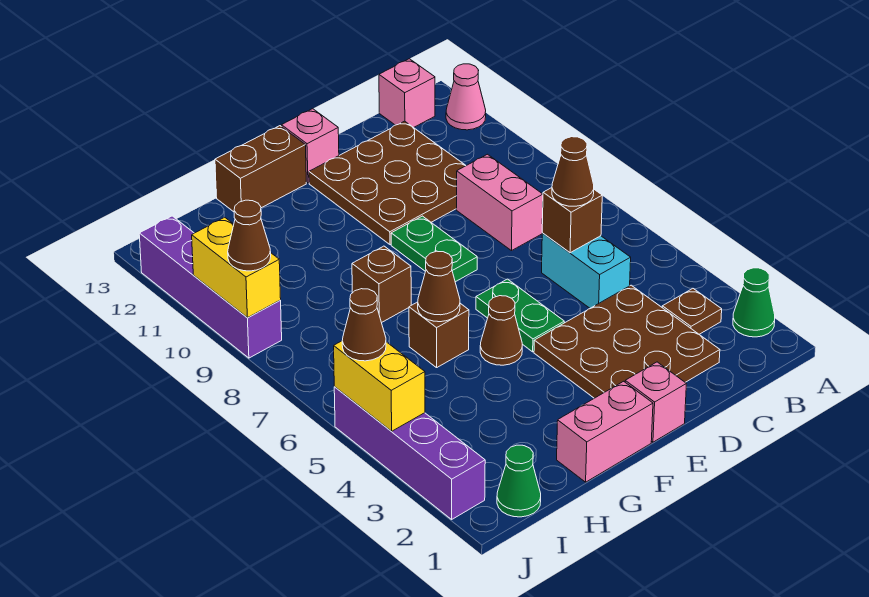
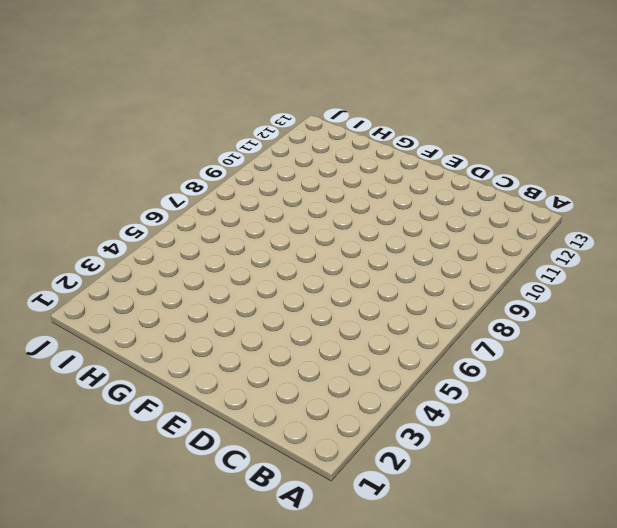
none -> green 1x1 cone [733,268,775,337]
none -> pink 1x1 cone [446,64,486,130]
none -> brown 1x1 plate [662,288,722,334]

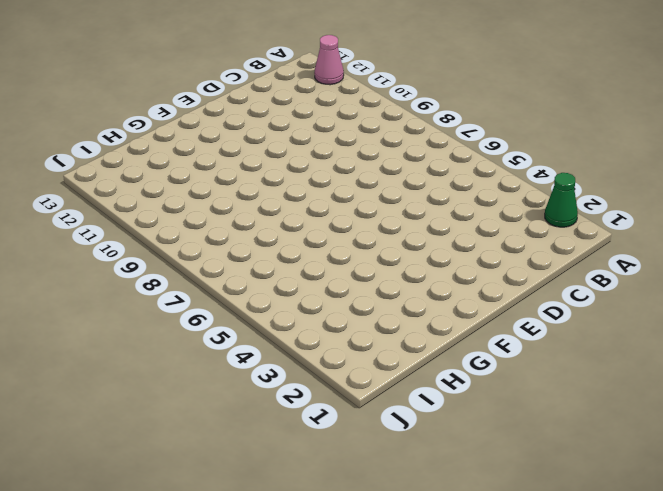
none -> brown 1x1 plate [662,288,722,334]
none -> pink 1x1 brick [379,59,435,128]
none -> brown 3x3 plate [534,285,720,398]

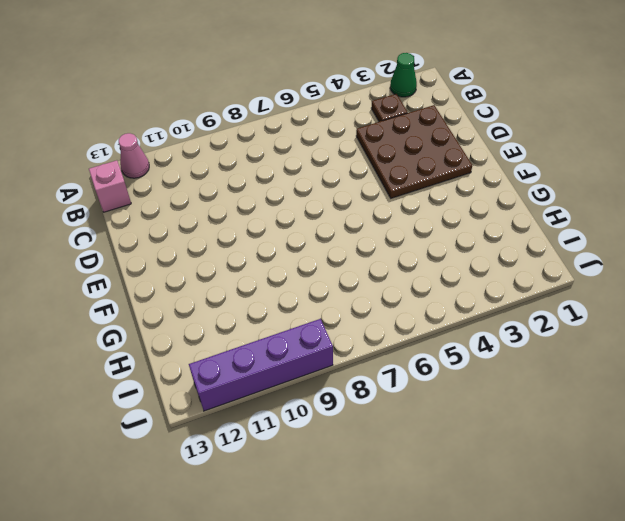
none -> cyan 1x2 brick [542,233,631,308]
none -> pink 1x2 brick [456,154,543,251]
none -> brown 3x3 plate [309,121,466,245]

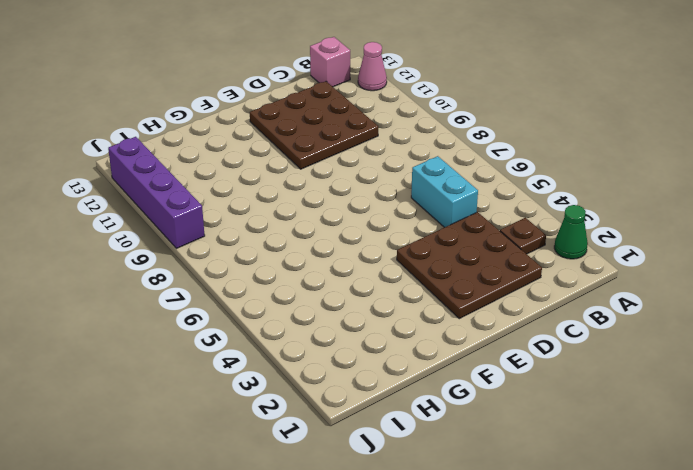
none -> pink 1x2 brick [456,154,543,251]
none -> pink 1x1 brick [625,362,686,442]
none -> green 1x2 plate [476,279,564,352]

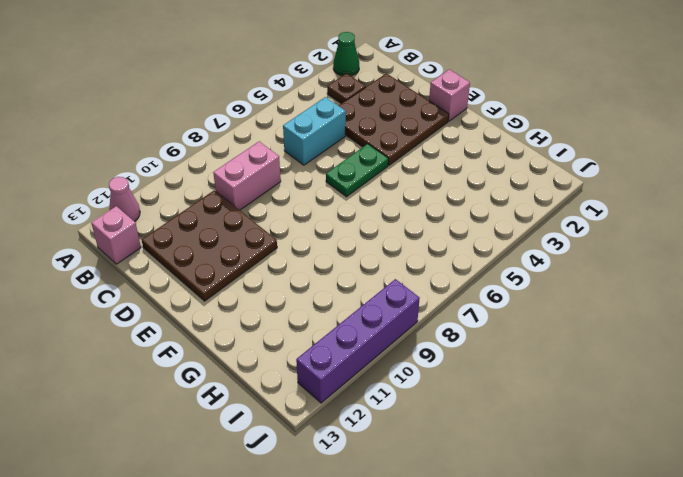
none -> green 1x2 plate [391,216,477,282]
none -> pink 1x1 brick [282,109,339,183]
none -> pink 1x2 brick [557,381,653,482]

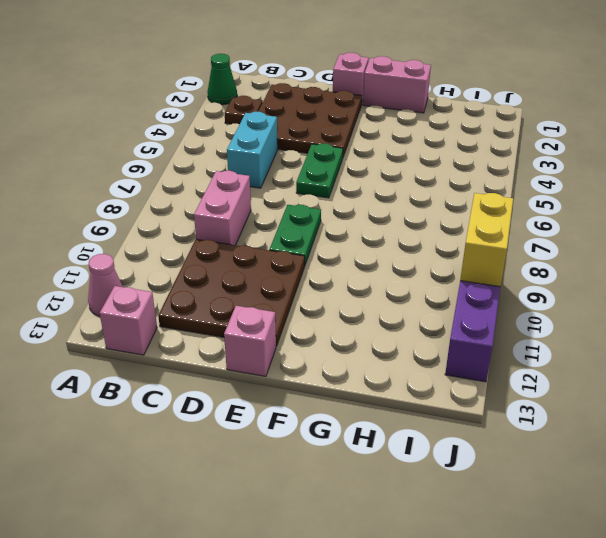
none -> brown 1x1 cone [480,296,522,365]
none -> brown 1x2 brick [215,126,306,212]
none -> brown 1x1 brick [409,302,469,368]

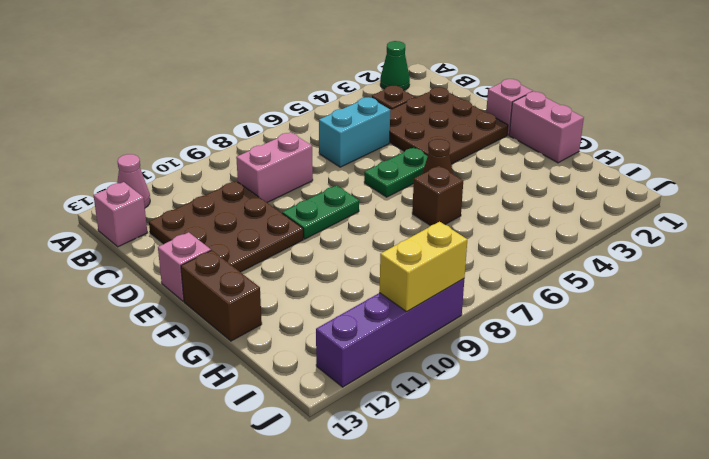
none -> brown 1x1 brick [352,246,411,323]
none -> green 1x1 cone [497,445,541,517]
none -> purple 1x4 brick [334,387,485,519]

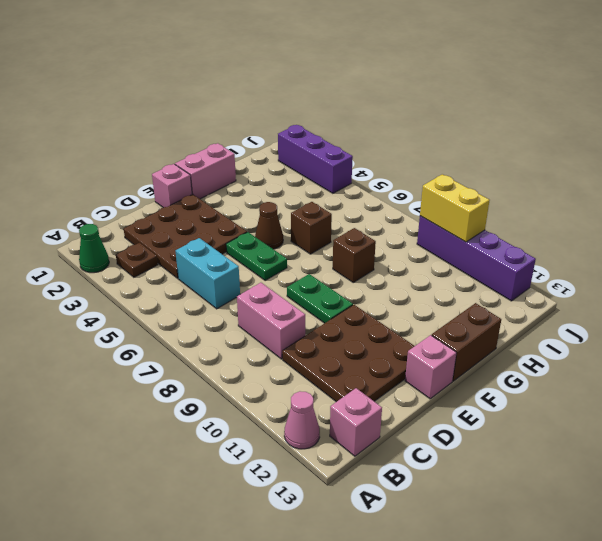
purple 1x3 brick [278,125,353,193] -> purple 1x4 brick [334,387,485,519]
none -> green 1x1 cone [497,445,541,517]
none -> brown 1x1 brick [542,188,602,253]
none -> brown 1x1 cone [418,251,460,322]

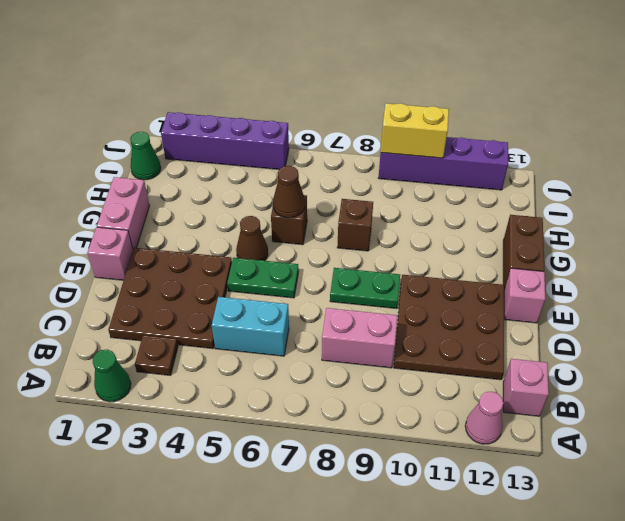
none -> brown 1x1 brick [542,188,602,253]
none -> yellow 1x2 brick [334,341,425,431]
none -> brown 1x1 cone [552,137,594,206]

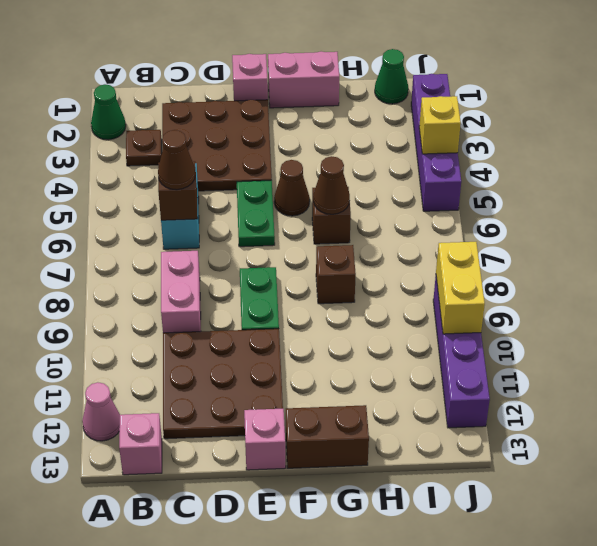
yellow 1x1 brick [419,96,461,154] -> yellow 1x2 brick [334,341,425,431]
none -> brown 1x1 cone [342,289,386,361]
none -> brown 1x1 cone [228,200,271,271]

